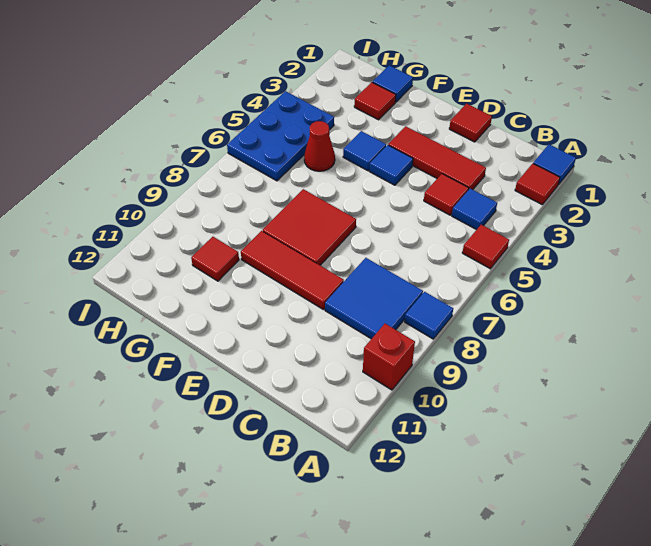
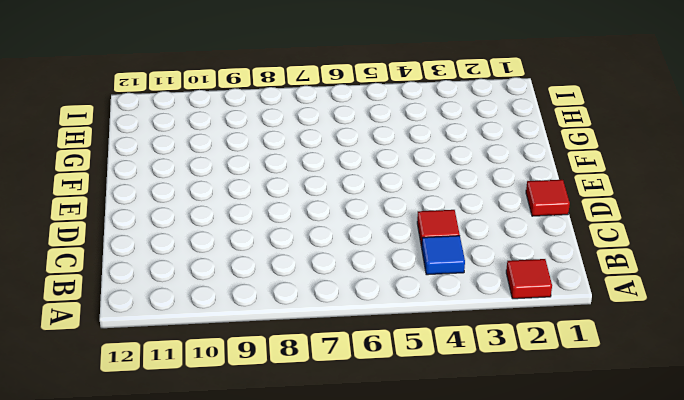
none -> blue 1x1 tile [533,144,576,185]
none -> red 1x1 tile [462,225,509,269]
none -> blue 1x1 tile [405,292,453,339]

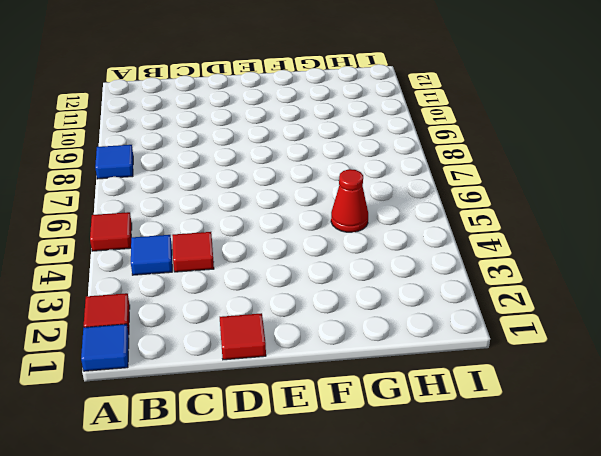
none -> red 1x1 brick [363,324,415,390]
none -> blue 2x2 tile [325,258,423,339]
none -> red 1x3 tile [388,126,486,190]

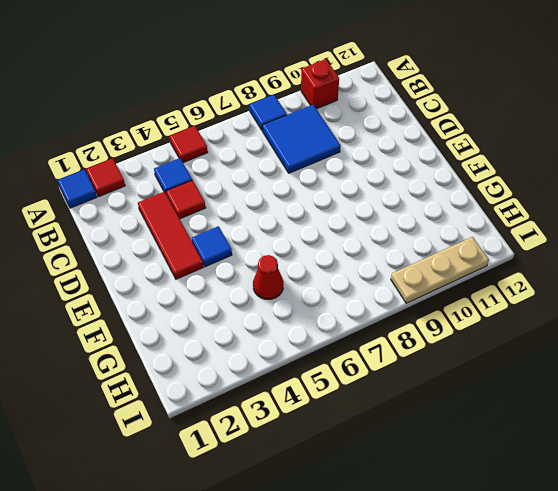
tan 1x3 plate [391,237,489,303] -> none
none -> red 1x1 tile [449,104,492,142]
none -> red 1x3 tile [241,231,344,310]
none -> red 2x2 tile [263,189,356,265]

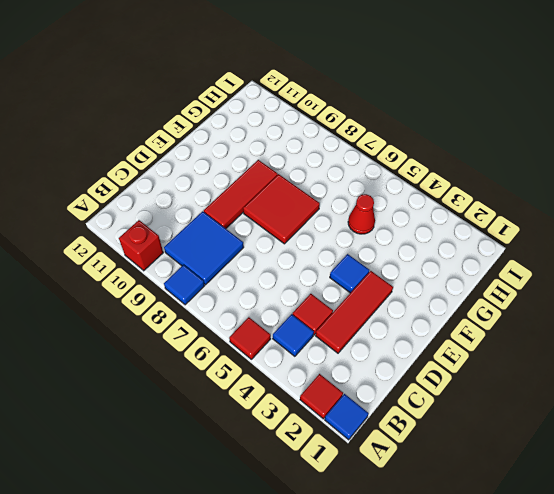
none -> red 1x1 tile [449,104,492,142]
none -> blue 1x1 tile [343,131,386,171]
none -> blue 1x1 tile [373,65,413,102]

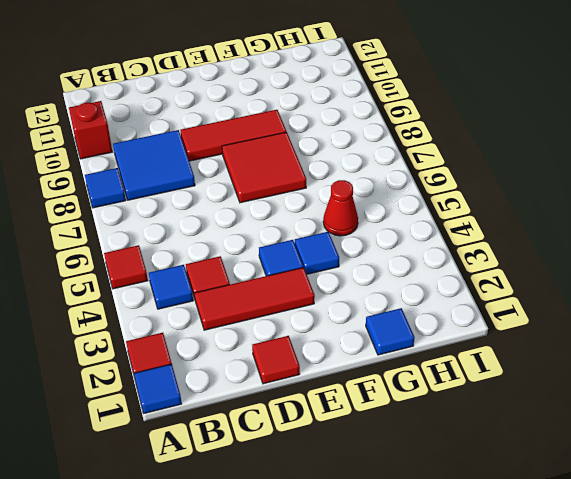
none -> red 1x1 tile [354,82,396,120]
none -> red 1x1 tile [191,237,239,281]
none -> blue 2x3 plate [227,91,334,181]

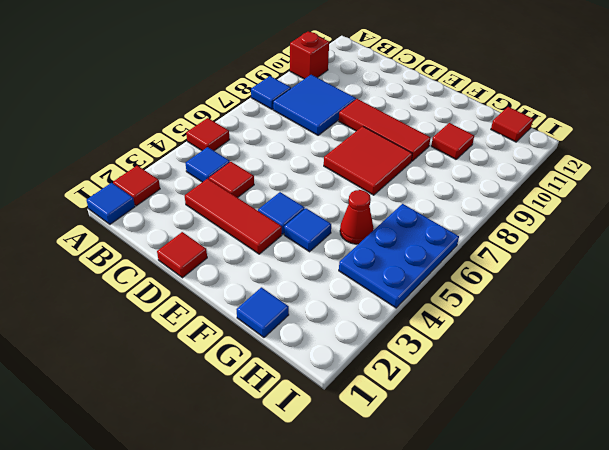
red 1x1 tile [491,107,533,142] -> red 1x1 tile moved to [354,82,396,120]

